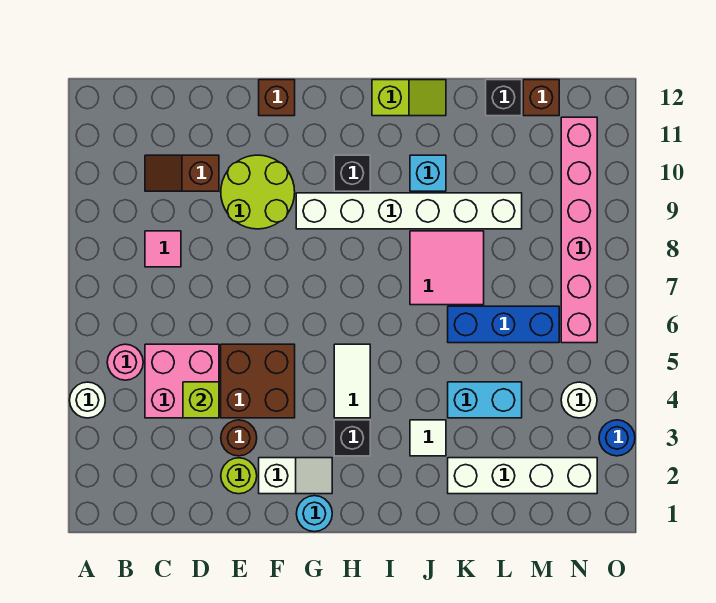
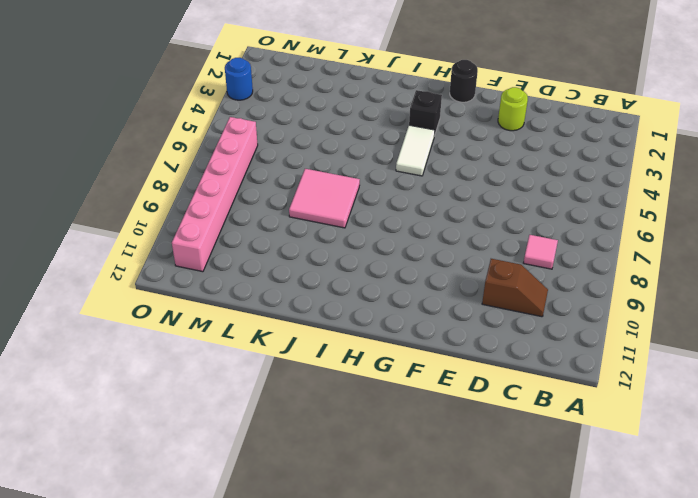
black 1x1 round brick [450,60,478,102] -> cyan 1x1 round brick [296,496,332,532]
none -> white 1x1 round brick [70,382,105,418]
none -> pink 1x1 round brick [107,344,143,380]
none -> pink 2x2 brick [145,344,219,418]

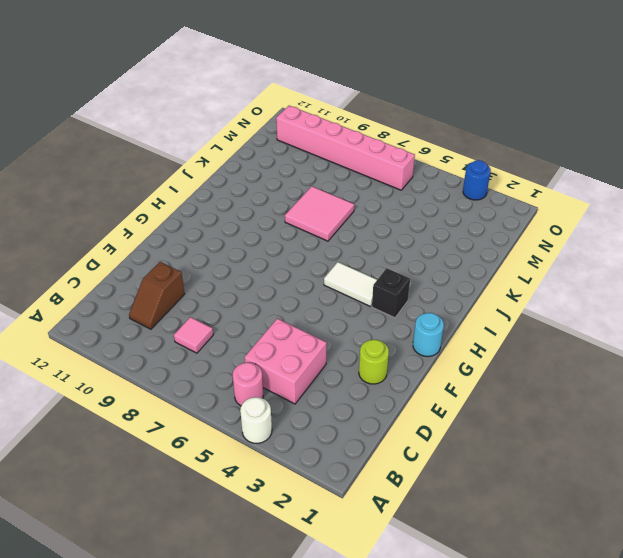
none -> brown 1x1 round brick [221,420,257,456]
none -> brown 2x2 brick [221,344,295,418]
none -> lime 2x2 round brick [221,155,295,229]

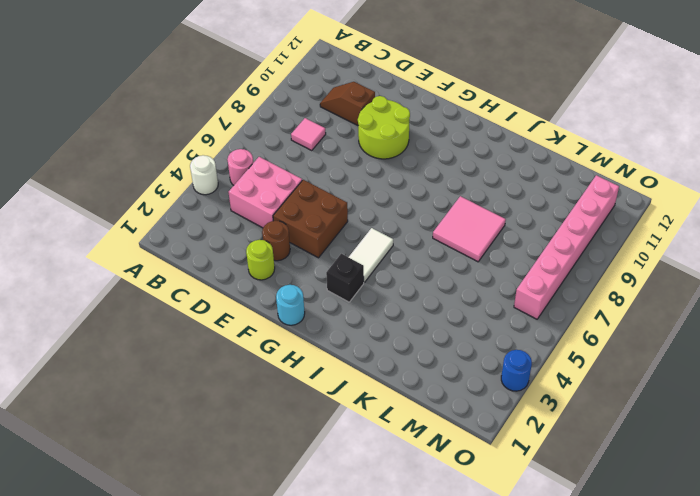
none -> white 1x2 slope [259,458,332,494]
none -> brown 1x1 brick [259,80,295,116]
none -> white 1x6 brick [296,193,522,229]

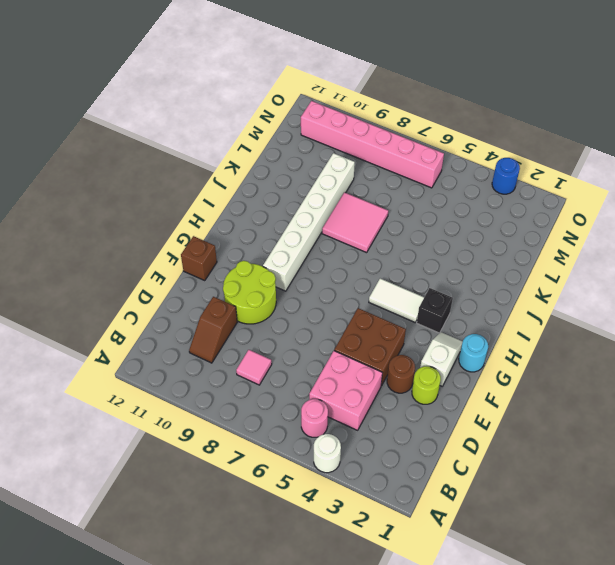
none -> black 1x1 brick [334,155,370,191]
none -> lime 1x2 slope [372,80,446,116]
none -> white 1x1 tile [410,420,446,456]

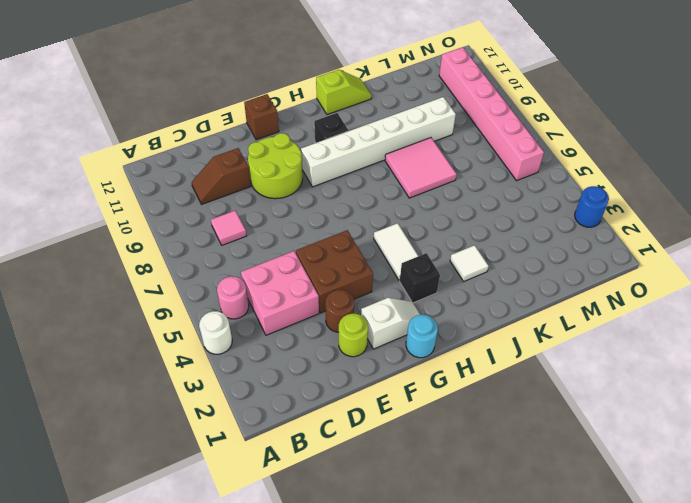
none -> cyan 1x1 brick [410,155,446,191]
none -> white 1x4 brick [448,458,597,494]
none -> cyan 1x2 brick [448,382,522,418]

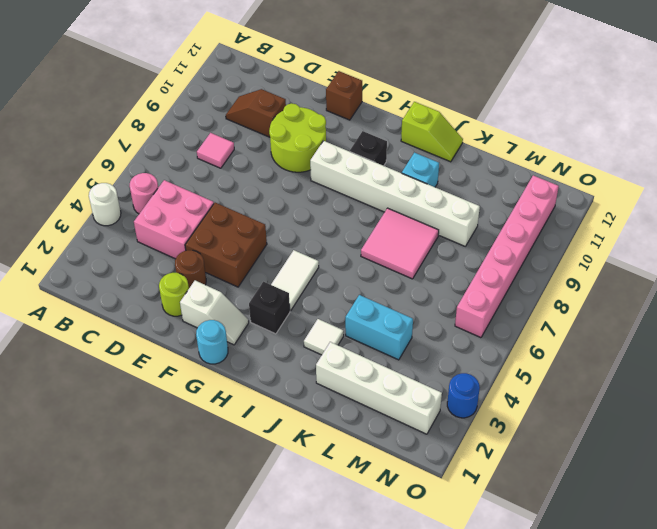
none -> blue 1x3 brick [448,306,559,343]
none -> black 1x1 brick [486,80,522,116]
none -> brown 1x1 brick [523,80,559,116]

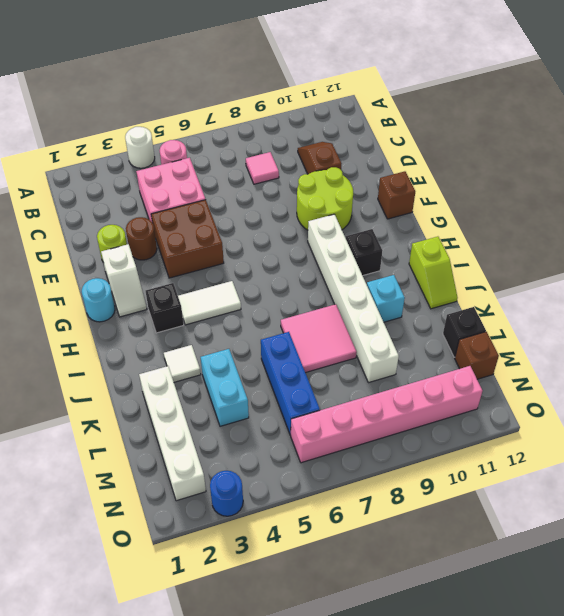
none -> white 1x1 round brick [561,382,597,418]
none -> lime 1x1 brick [183,382,219,418]

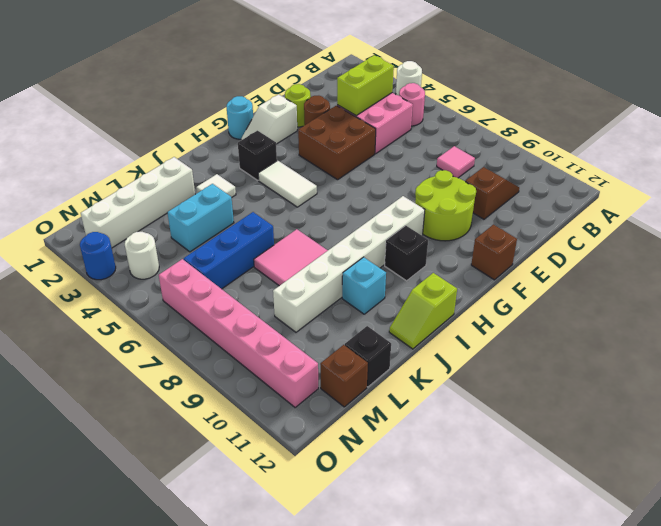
lime 1x2 brick [337,55,394,115] -> lime 1x1 brick [183,382,219,418]

